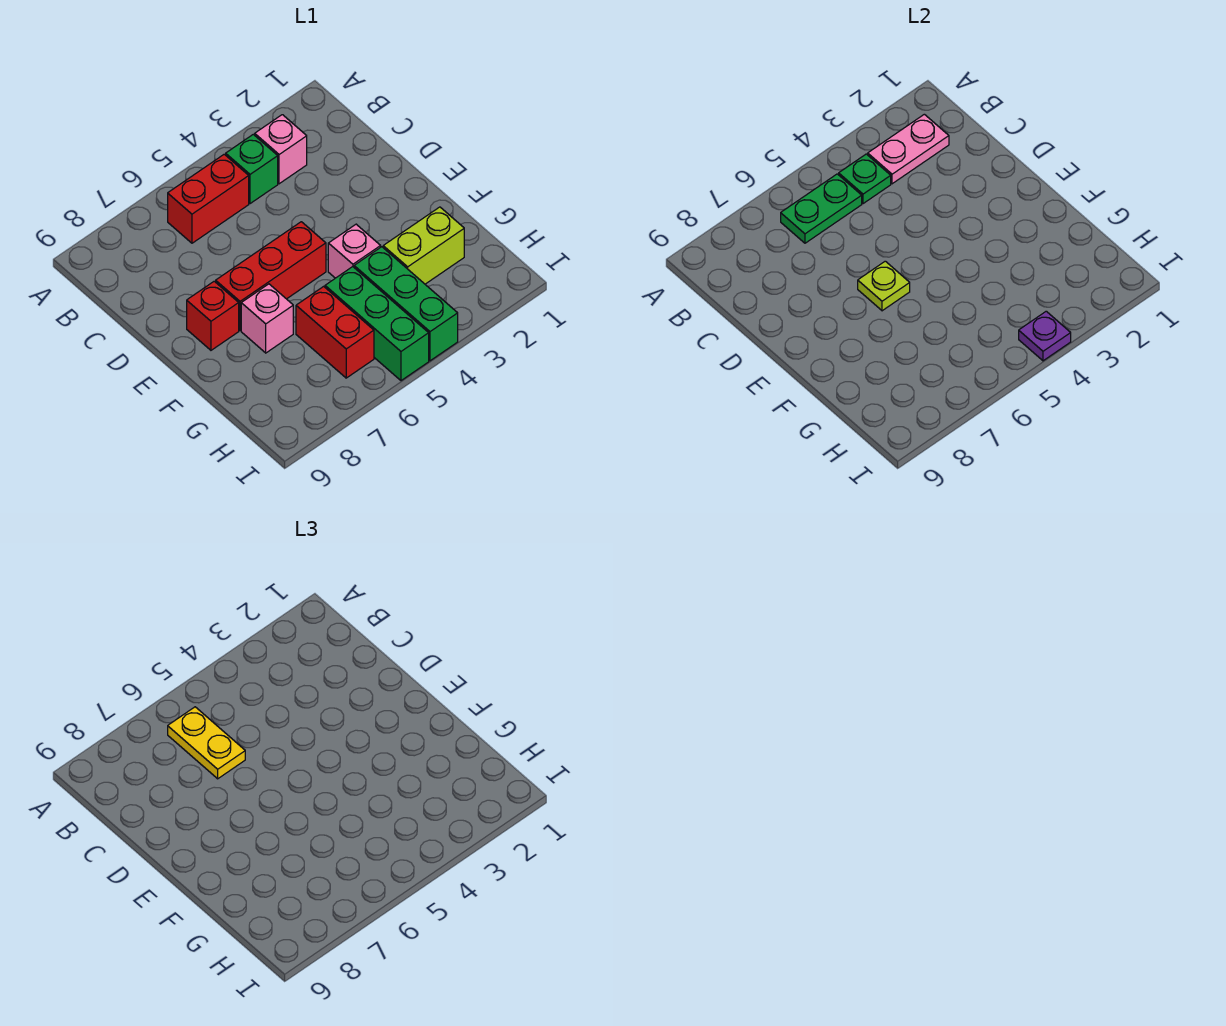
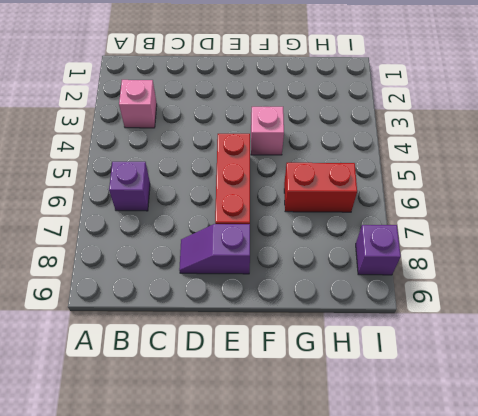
purple 1x1 brick [109,162,150,211] -> red 1x2 brick [168,154,249,243]
purple 1x2 slope [179,224,250,274] -> red 1x1 brick [187,281,239,350]
purple 1x1 brick [356,225,401,275] -> none
none -> green 1x1 brick [226,134,278,204]
none -> pink 1x1 brick [241,284,293,353]
none -> lime 1x2 brick [383,207,464,284]

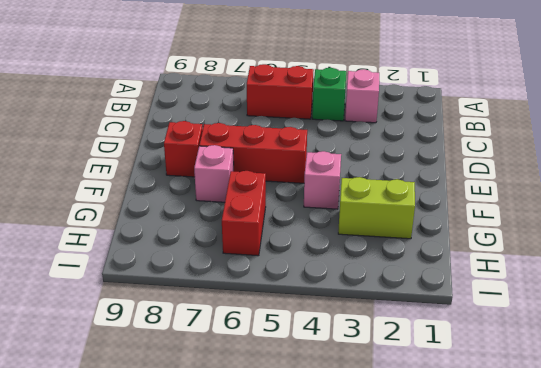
none -> green 1x3 brick [354,247,458,361]
none -> green 1x3 brick [325,267,429,381]
none -> pink 1x2 plate [868,114,949,184]

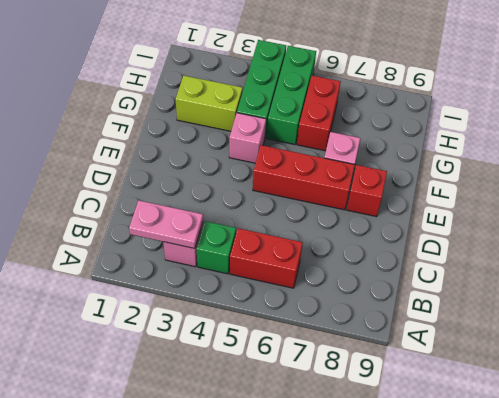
none -> green 1x1 plate [839,154,891,204]
none -> green 1x2 plate [781,174,862,243]
none -> lime 1x1 plate [858,261,910,311]

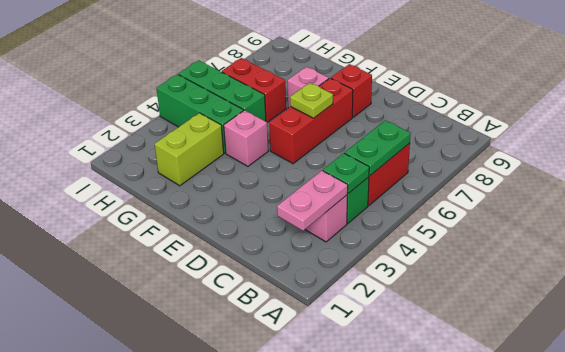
none -> purple 1x1 plate [1019,311,1071,361]
none -> yellow 1x2 plate [168,707,245,779]

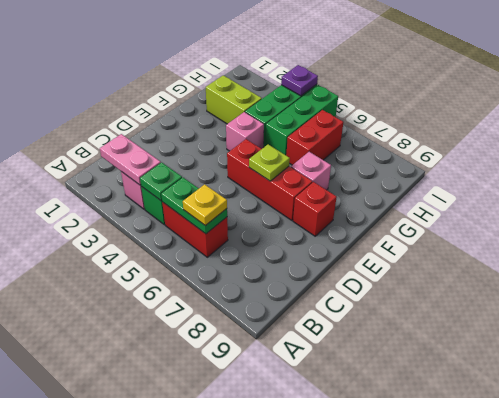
yellow 1x1 plate [183,184,227,226] -> yellow 1x2 plate [168,707,245,779]

